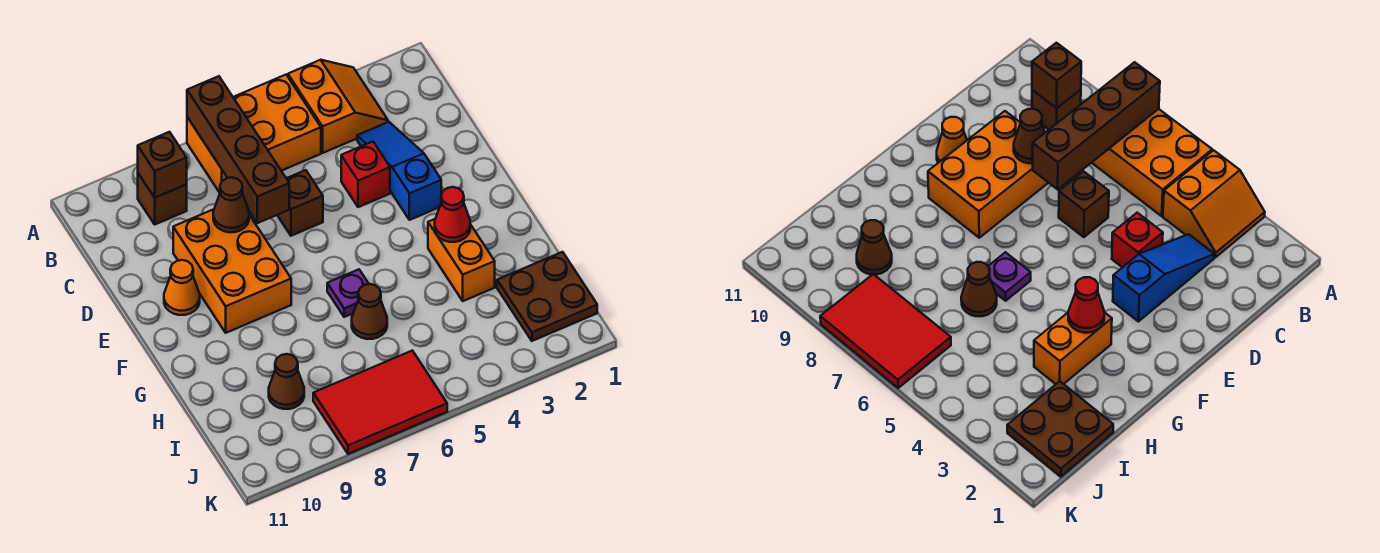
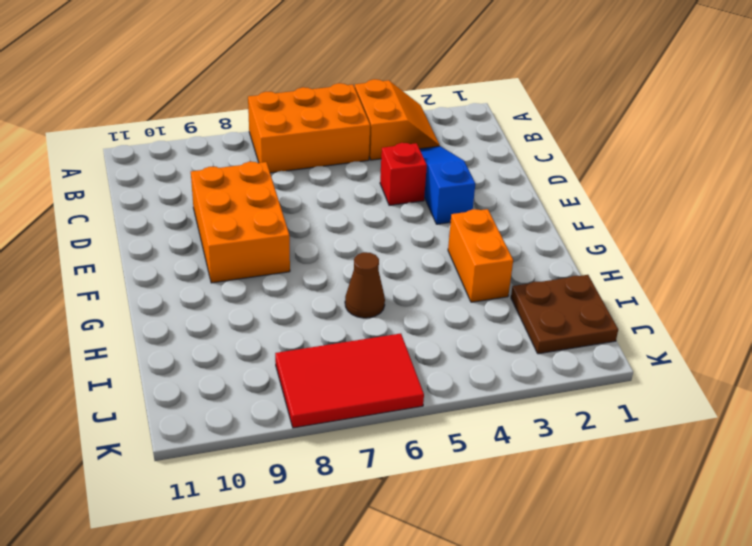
none -> brown 1x1 brick [138,173,187,224]
none -> brown 1x1 brick [277,170,323,236]
none -> orange 1x1 cone [164,260,200,315]

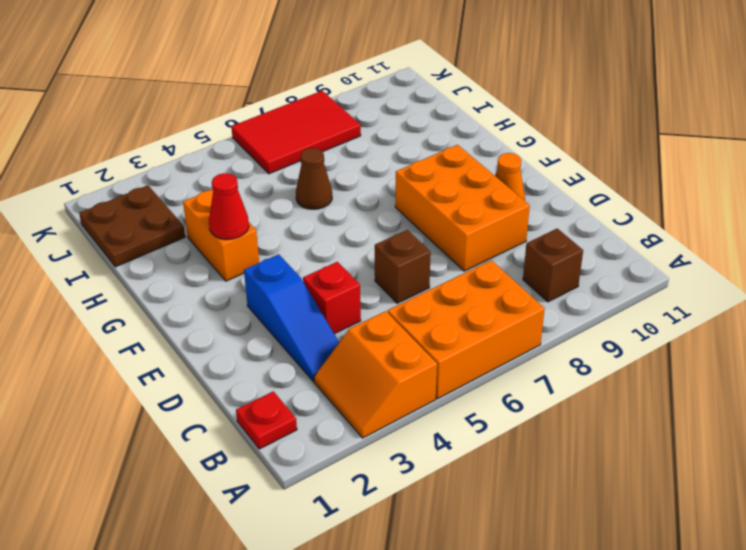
red 1x1 plate [236,391,297,449] -> none
none -> purple 1x1 plate [327,269,369,317]
none -> brown 1x1 cone [269,354,304,409]
none -> brown 1x4 brick [187,76,289,223]

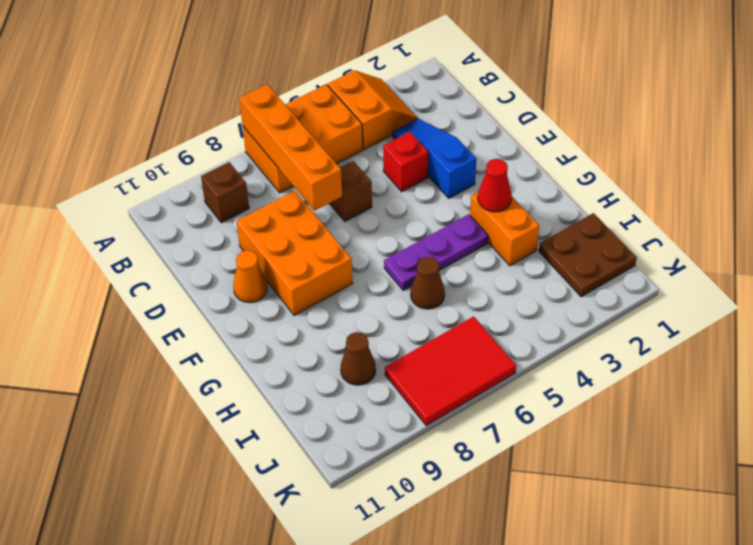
orange 1x4 brick [239,84,342,211] -> brown 1x4 brick [187,76,289,223]
purple 1x3 plate [384,214,488,290] -> purple 1x1 plate [327,269,369,317]
none -> brown 1x1 brick [138,132,187,198]
none -> brown 1x1 cone [213,177,249,232]

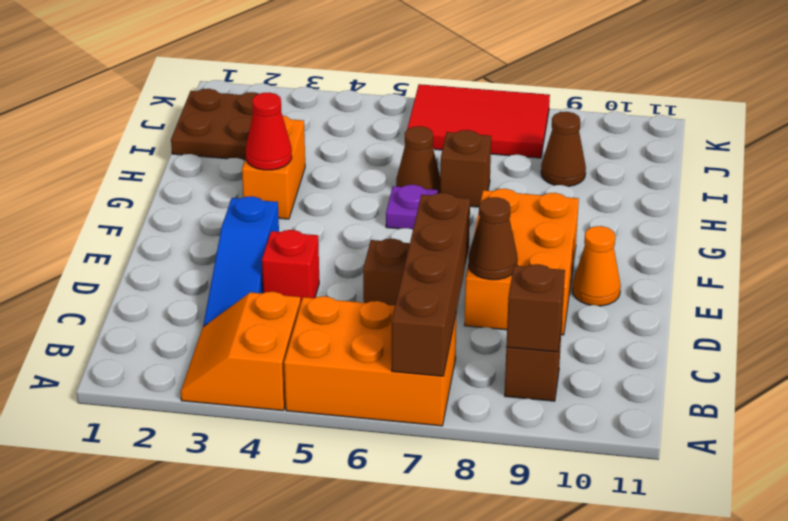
brown 1x1 brick [440,130,491,207] -> none

